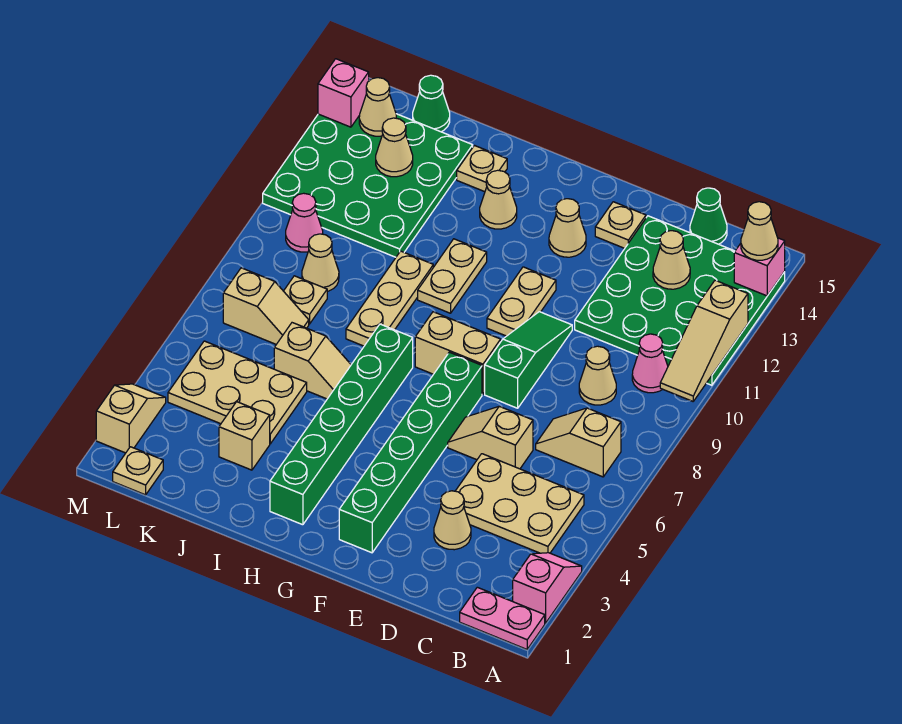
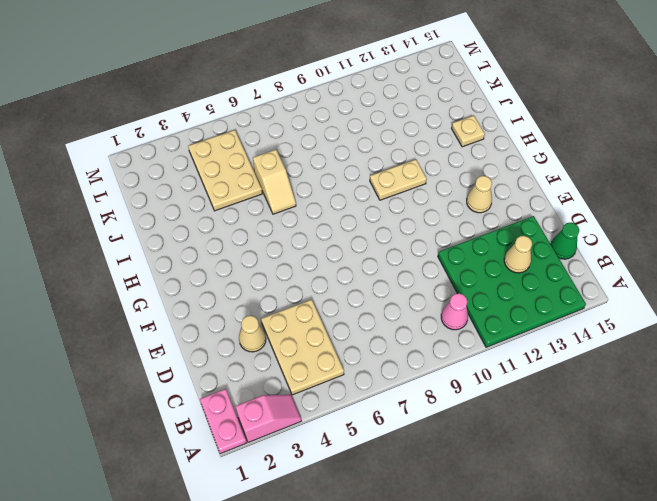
none -> tan 1x2 slope [536,408,621,477]
none -> tan 1x1 cone [579,346,616,405]
none -> tan 1x2 slope [448,406,533,469]
none -> green 1x3 slope [485,312,572,408]

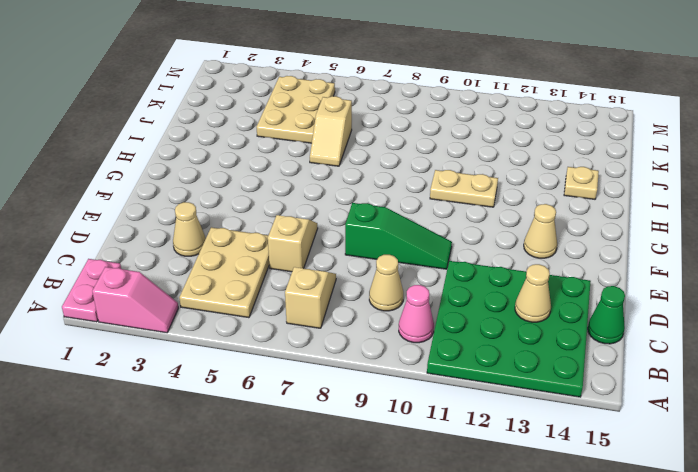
none -> tan 1x1 plate [595,202,646,248]
none -> green 1x6 brick [339,352,482,553]
none -> tan 1x2 brick [415,312,501,394]
none -> tan 1x2 plate [487,267,556,336]

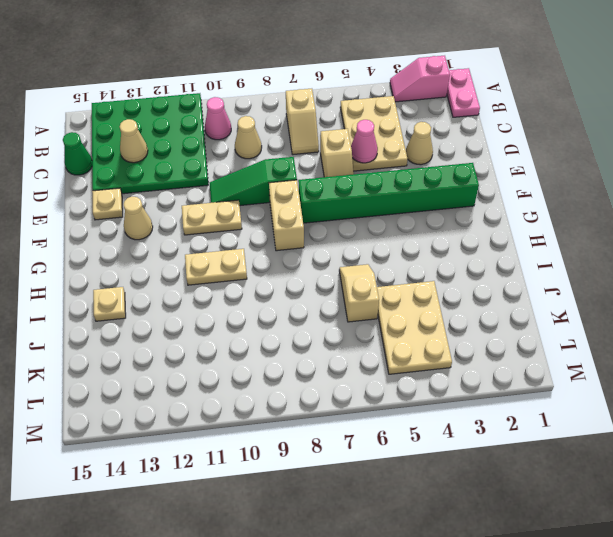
pink 1x1 cone [351,120,378,163] -> pink 1x1 cone moved to [286,193,323,252]
none -> green 1x6 brick [270,324,413,525]
none -> tan 1x1 cone [480,170,517,229]
none -> tan 1x3 plate [346,251,433,346]
none -> tan 1x1 brick [219,402,270,470]

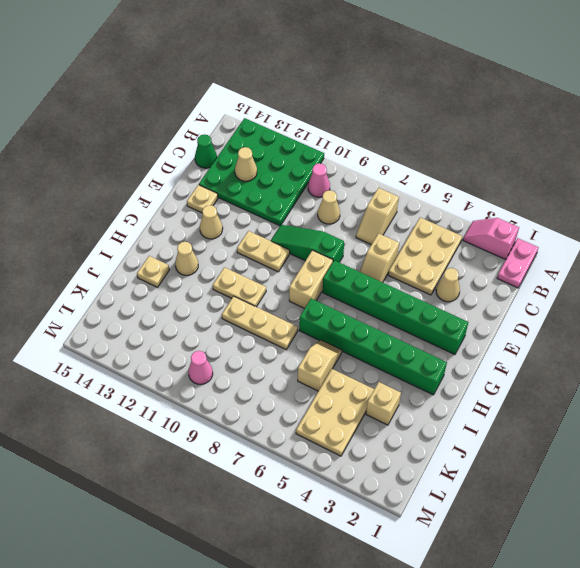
none -> green 4x4 plate [263,114,473,257]
none -> tan 1x2 slope [223,268,309,344]
none -> tan 1x1 plate [284,276,327,324]
none -> tan 1x1 cone [302,234,339,292]

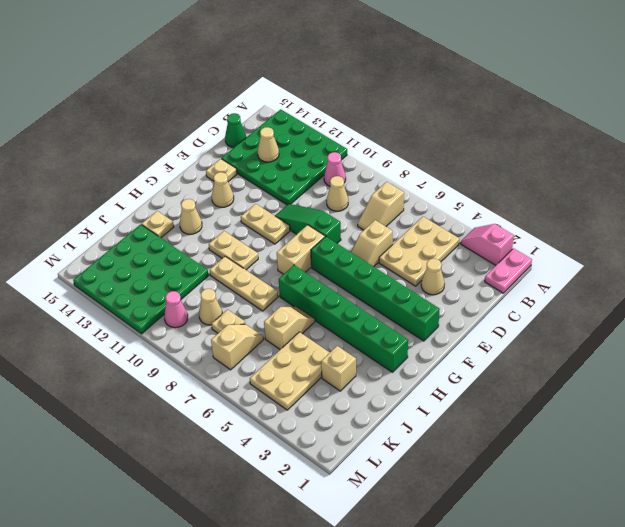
none -> green 1x1 cone [413,75,450,132]
none -> tan 1x1 plate [113,447,163,495]
none -> tan 1x2 slope [96,384,166,453]
none -> tan 1x3 slope [660,280,748,401]

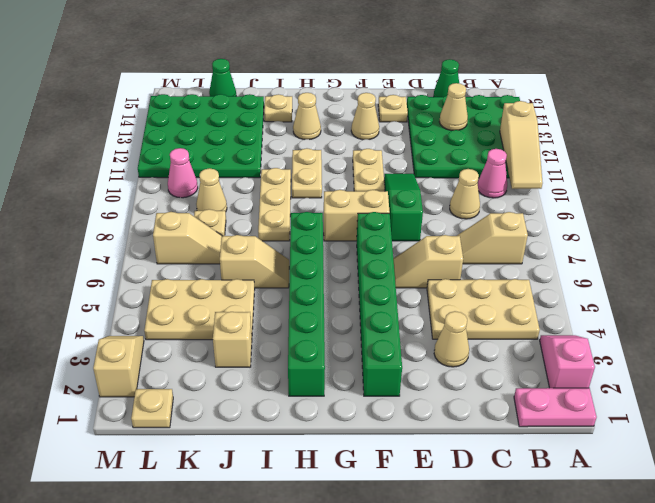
none -> pink 1x1 brick [734,238,785,296]
none -> tan 1x1 cone [376,118,413,177]
none -> tan 1x1 cone [359,78,396,136]
none -> pink 1x1 brick [318,59,369,127]

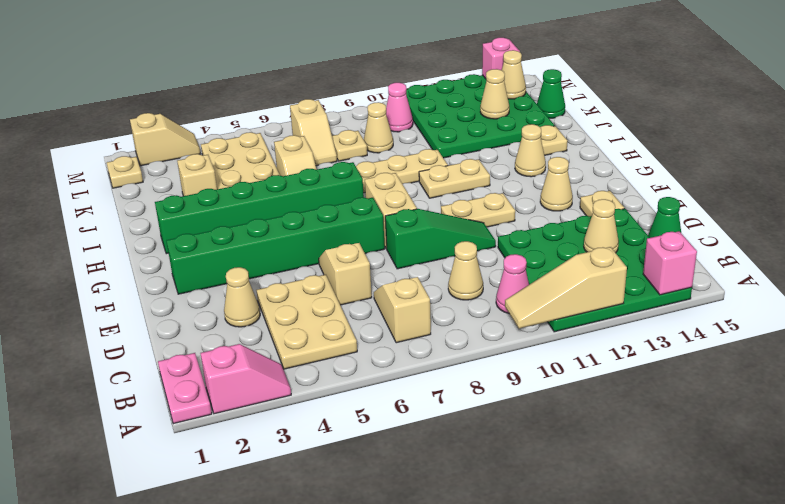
none -> tan 1x1 cone [741,202,778,260]

